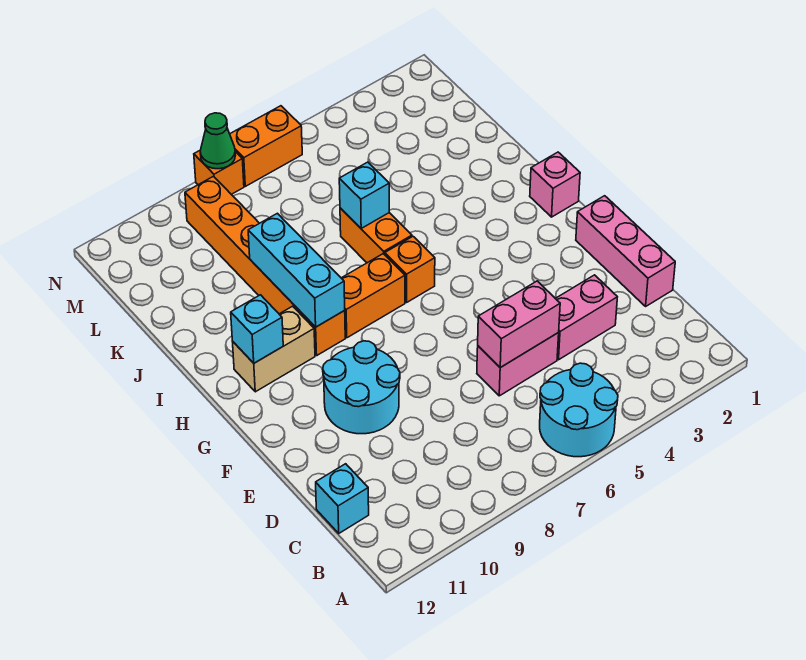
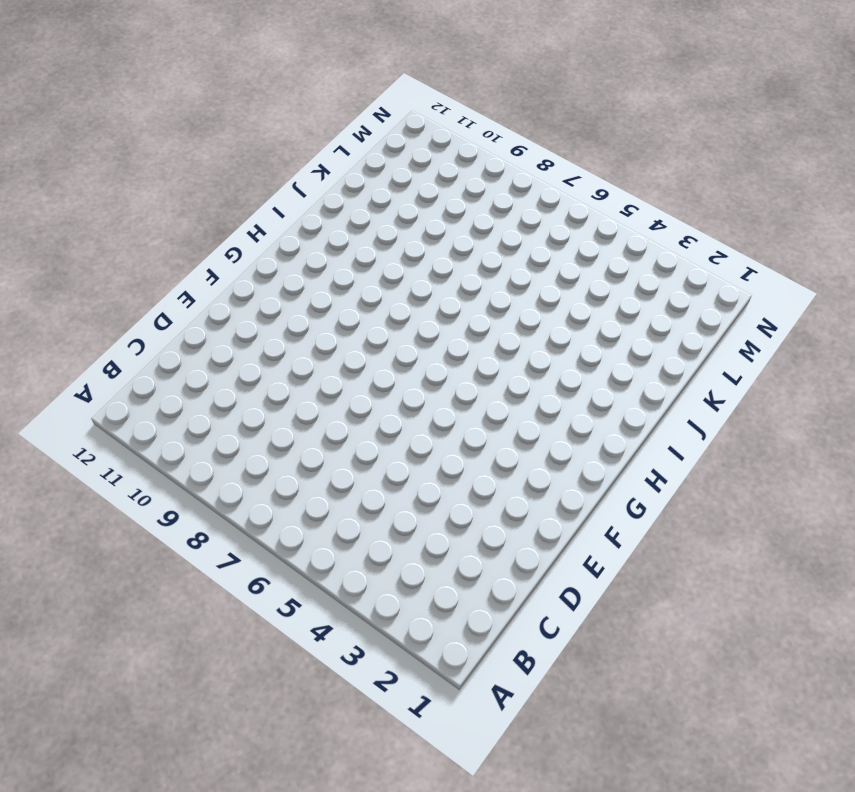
none -> cyan 2x2 round brick [540,363,618,457]
none -> cyan 1x1 brick [316,464,369,533]
none -> pink 1x3 brick [576,196,675,306]

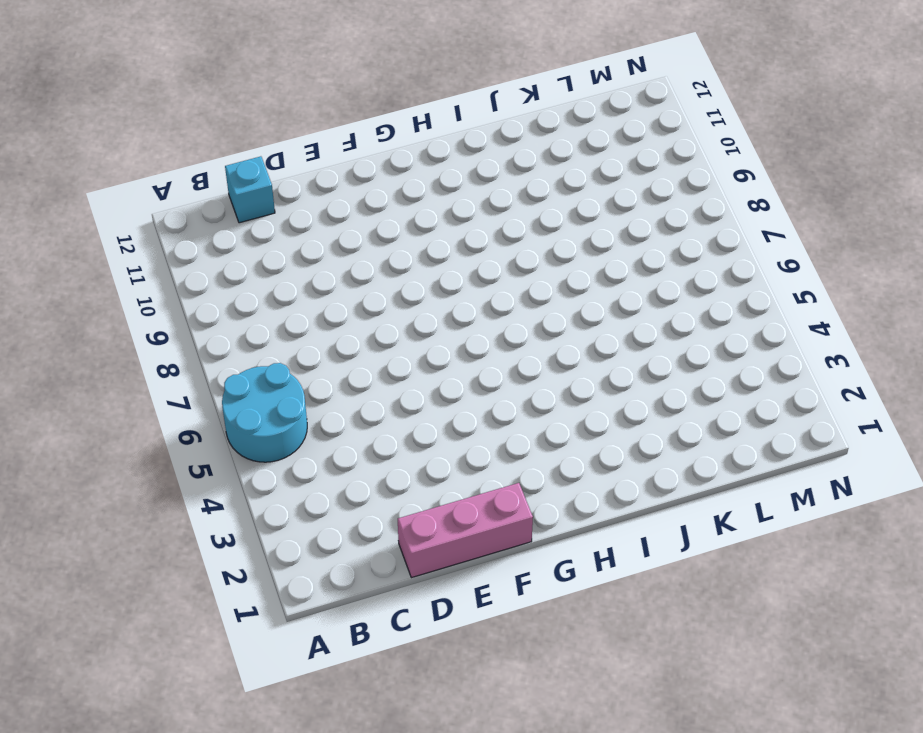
none -> pink 1x2 brick [555,275,617,360]
none -> pink 1x2 brick [477,333,559,396]
none -> cyan 2x2 round brick [323,341,400,434]

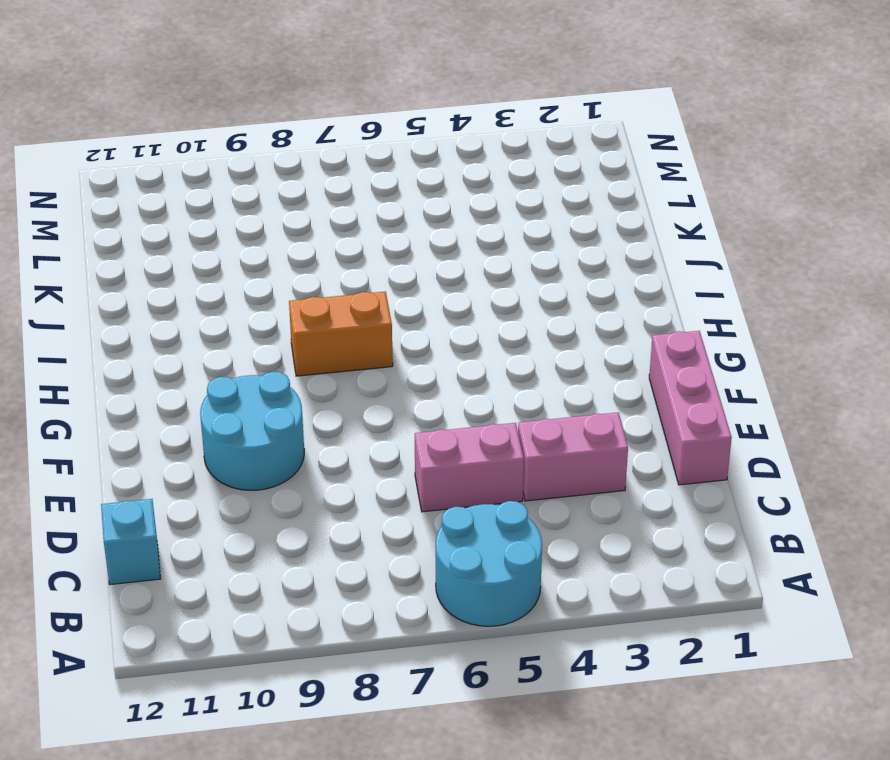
none -> pink 1x1 brick [530,152,580,217]
none -> orange 1x1 brick [385,237,435,302]
none -> orange 1x6 brick [185,176,345,355]

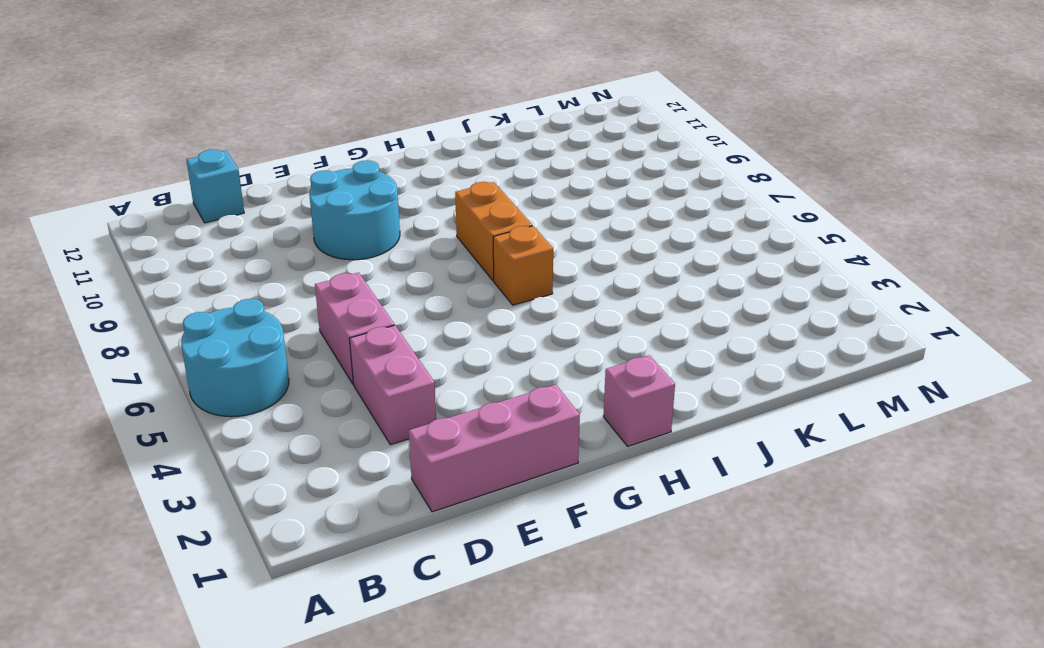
none -> orange 1x6 brick [185,176,345,355]
none -> tan 1x2 brick [232,306,315,392]
none -> orange 1x2 brick [340,208,412,263]

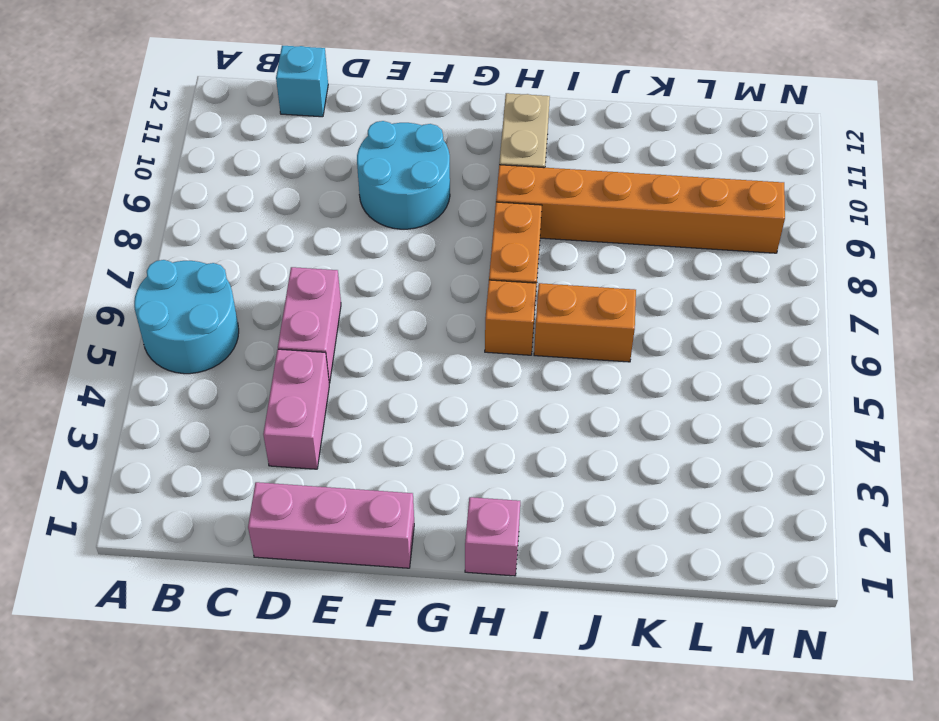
none -> orange 1x2 brick [230,106,302,186]
none -> orange 1x1 brick [194,151,244,194]
none -> pink 1x2 brick [478,281,560,368]

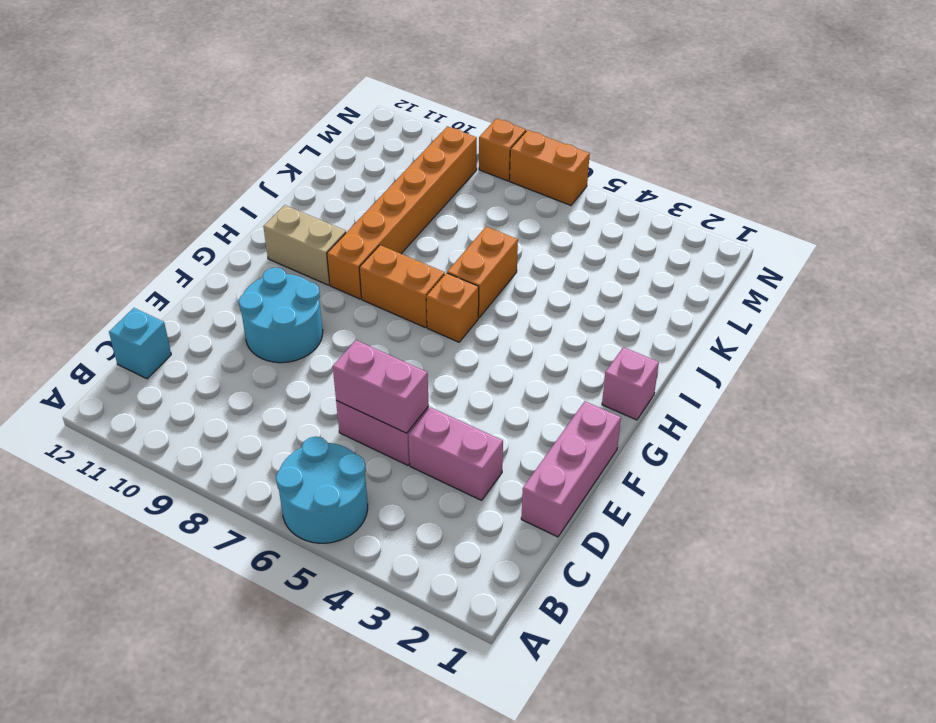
none -> cyan 1x3 brick [248,213,345,327]
none -> cyan 1x1 brick [231,295,283,363]
none -> cyan 1x1 brick [339,162,389,228]

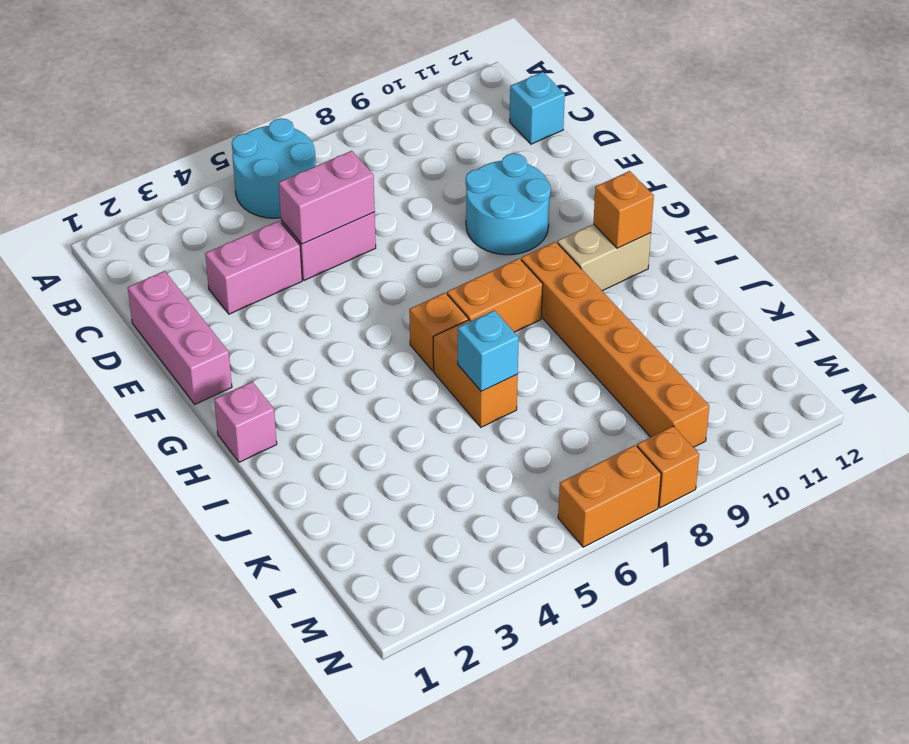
orange 1x1 brick [593,171,654,248] -> cyan 1x1 brick [231,295,283,363]
none -> cyan 1x3 brick [248,213,345,327]
none -> green 1x1 cone [200,113,235,169]

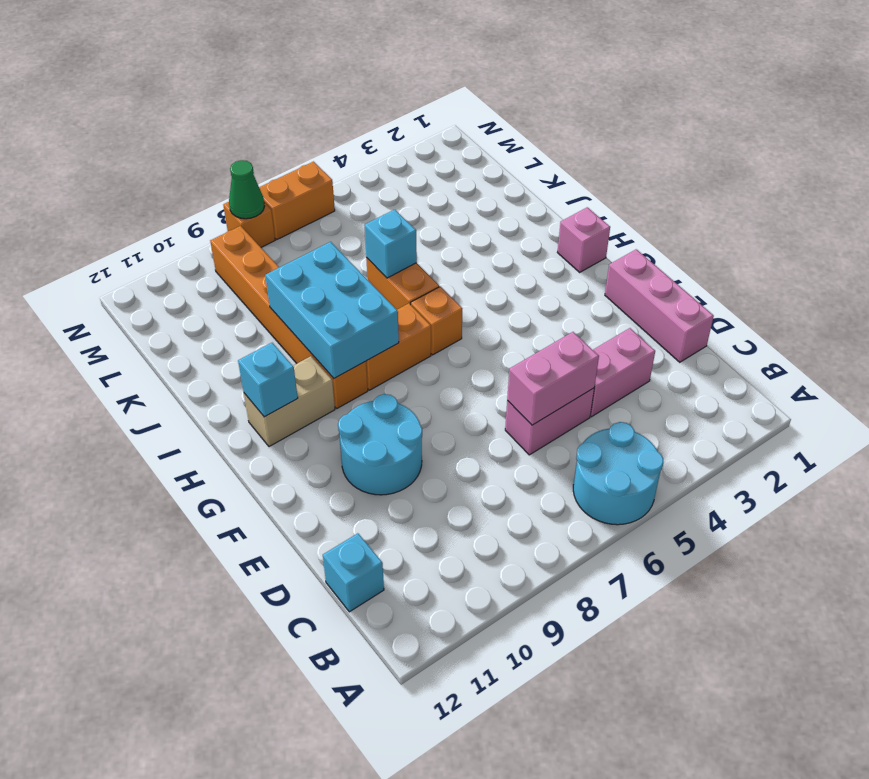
cyan 2x3 brick [265,242,399,378] -> cyan 1x3 brick [248,213,345,327]

